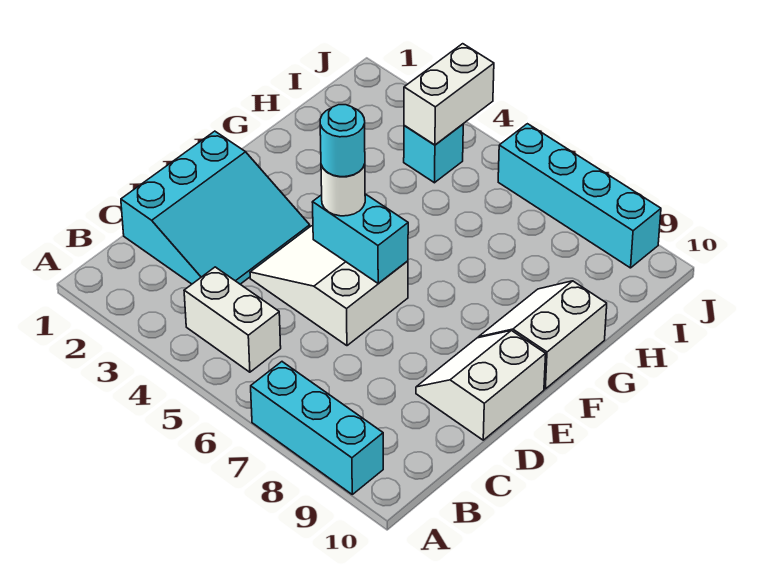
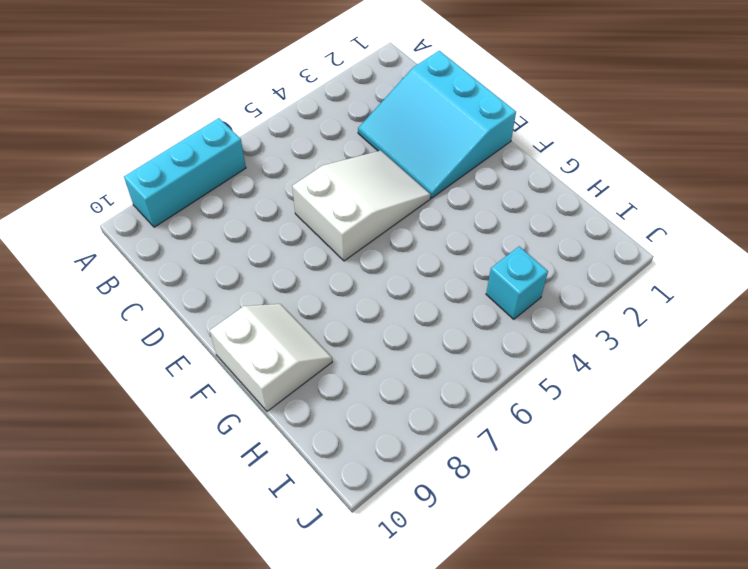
none -> white 1x2 brick [184,267,281,372]
none -> white 2x2 slope [416,330,546,440]
none -> cyan 1x4 brick [498,124,661,268]

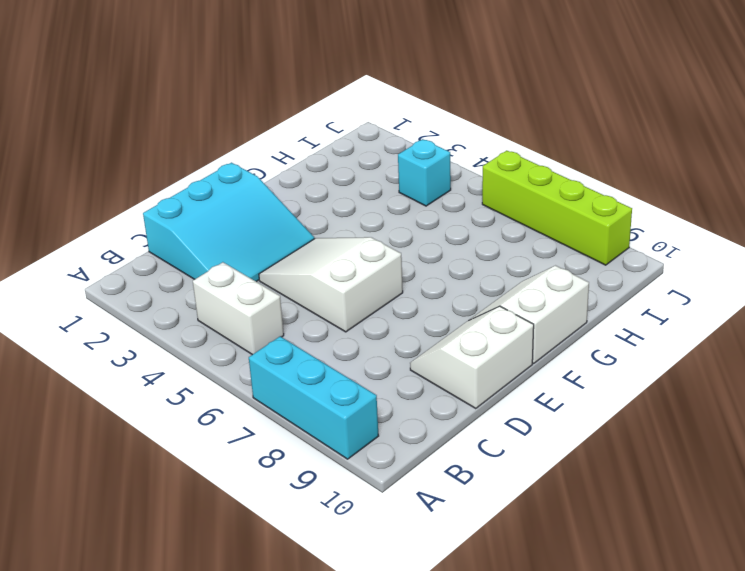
lime 1x4 brick [482,151,632,265] -> cyan 1x4 brick [498,124,661,268]
none -> cyan 1x2 brick [312,194,408,283]
none -> white 1x2 brick [404,44,494,145]
none -> white 1x1 round brick [321,164,365,216]

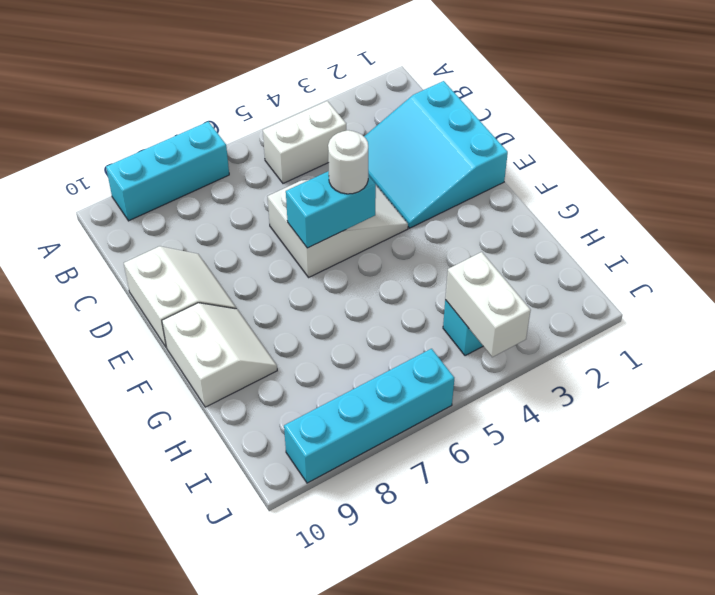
none -> cyan 1x1 round brick [320,105,365,177]

